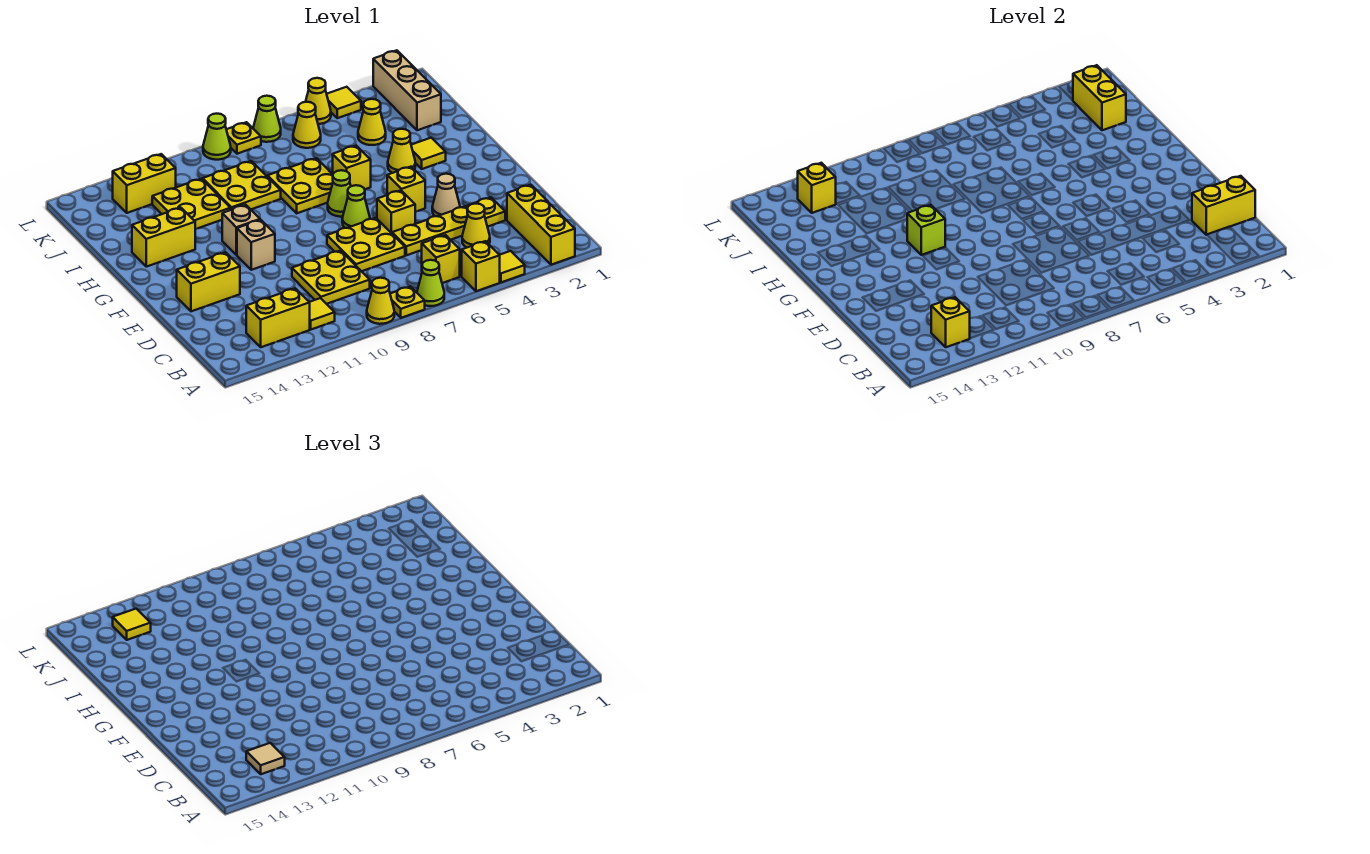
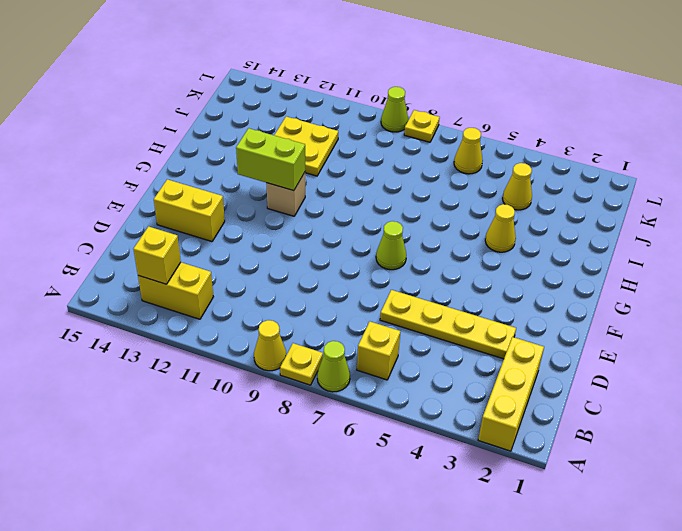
lime 1x2 brick [236,128,305,191] -> lime 1x1 brick [907,205,945,255]
none -> yellow 1x1 tile [500,251,525,282]
none -> yellow 1x1 brick [462,241,500,291]
none -> yellow 1x1 tile [309,298,335,330]
none -> yellow 1x1 cone [462,204,490,247]

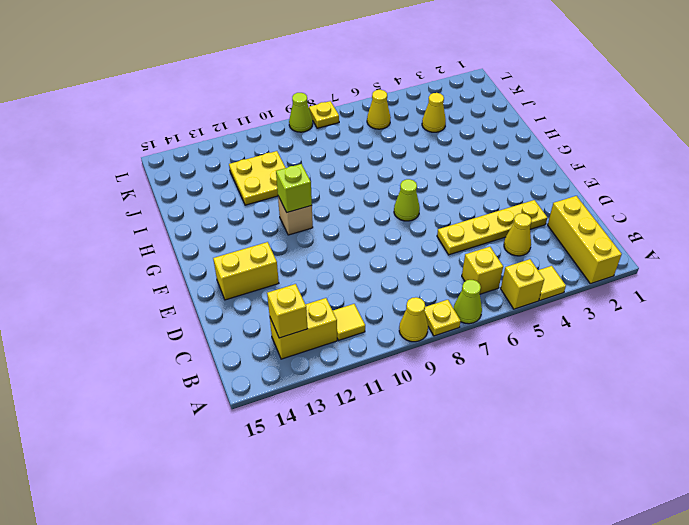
none -> yellow 2x2 plate [292,251,370,304]
none -> yellow 2x2 plate [327,218,405,271]
none -> tan 1x1 cone [432,174,460,216]
none -> yellow 1x1 brick [377,190,415,233]

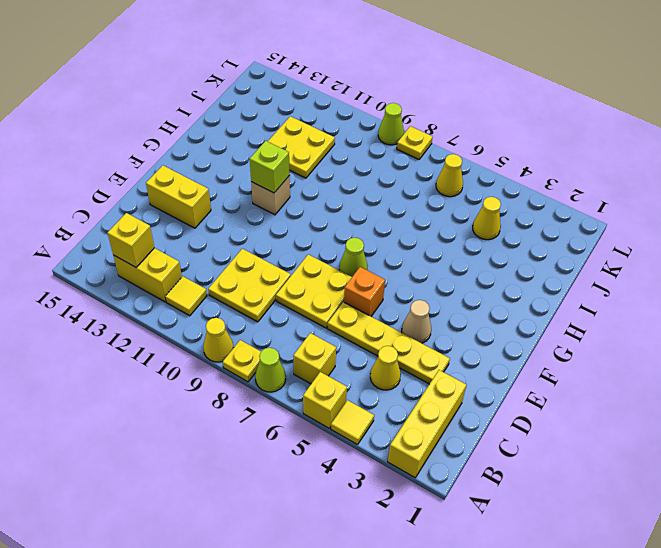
orange 1x1 brick [344,267,385,316] -> yellow 1x1 brick [377,190,415,233]
none -> yellow 1x1 brick [387,167,425,212]
none -> tan 1x1 brick [237,220,275,270]
none -> lime 1x1 cone [328,170,351,217]
none -> yellow 1x1 tile [411,138,446,169]

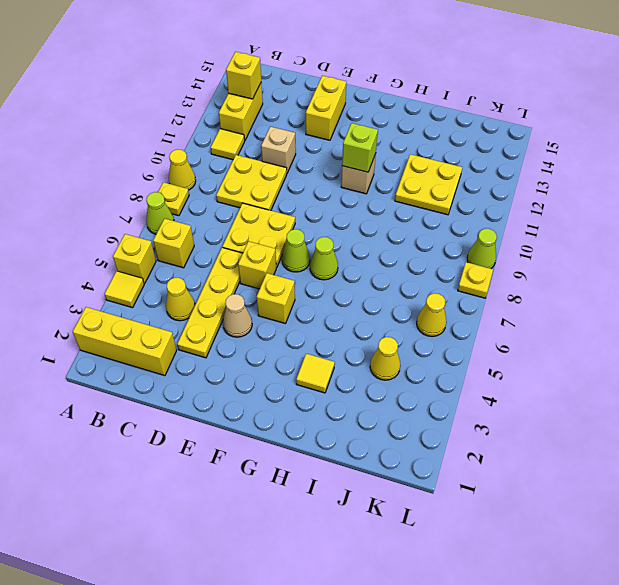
tan 1x1 brick [261,127,296,173] -> tan 1x1 brick moved to [237,220,275,270]
none -> yellow 1x1 cone [388,129,415,173]
none -> yellow 1x1 brick [333,146,371,189]
none -> yellow 2x2 plate [268,158,333,213]
none -> yellow 1x2 brick [132,208,195,267]

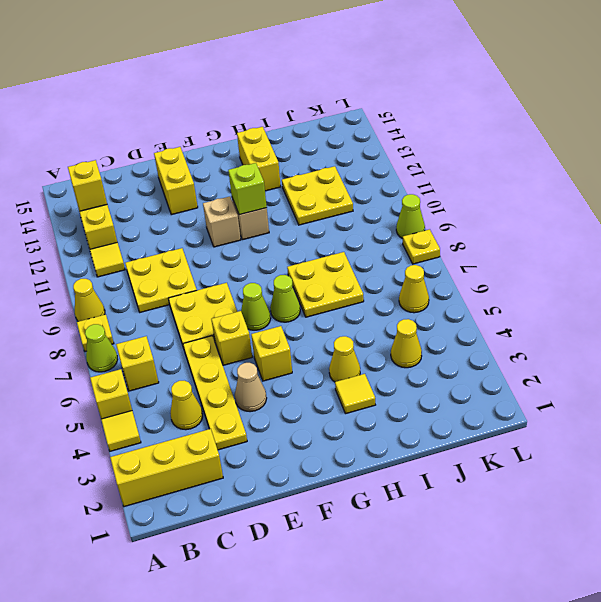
none -> yellow 1x1 brick [333,146,371,189]
none -> yellow 2x2 plate [203,161,281,210]
none -> tan 1x3 brick [373,50,441,130]
none -> yellow 1x2 brick [113,154,176,213]

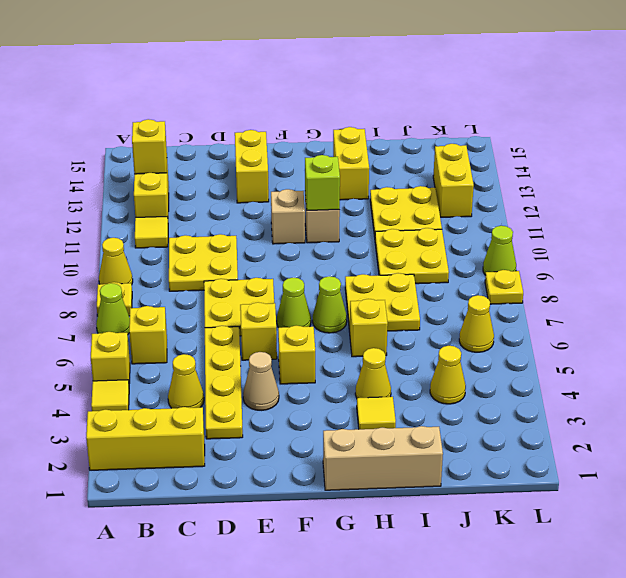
tan 1x3 brick [323,426,443,490] -> tan 1x3 brick moved to [373,50,441,130]
none -> yellow 1x1 tile [327,87,361,118]
none -> yellow 1x1 cone [306,78,331,124]
none -> lime 1x1 cone [253,96,281,142]
none -> yellow 1x2 brick [1192,176,1255,235]

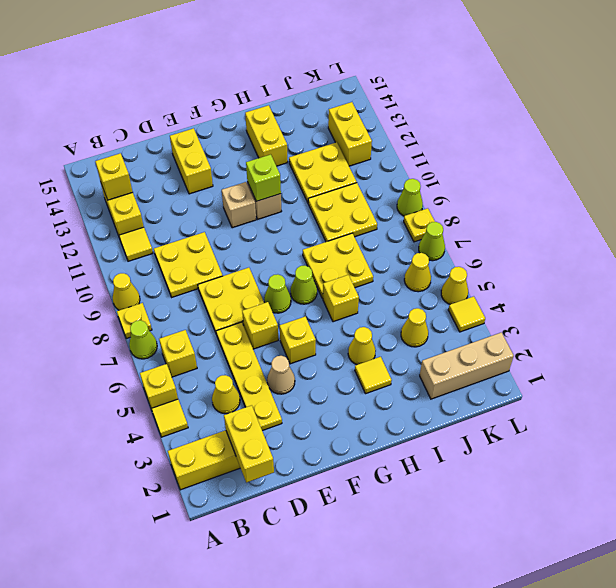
none -> yellow 1x2 brick [1073,65,1126,130]
none -> yellow 1x1 brick [798,163,836,213]
none -> tan 1x1 tile [246,743,285,774]
none -> yellow 1x1 tile [113,609,151,640]

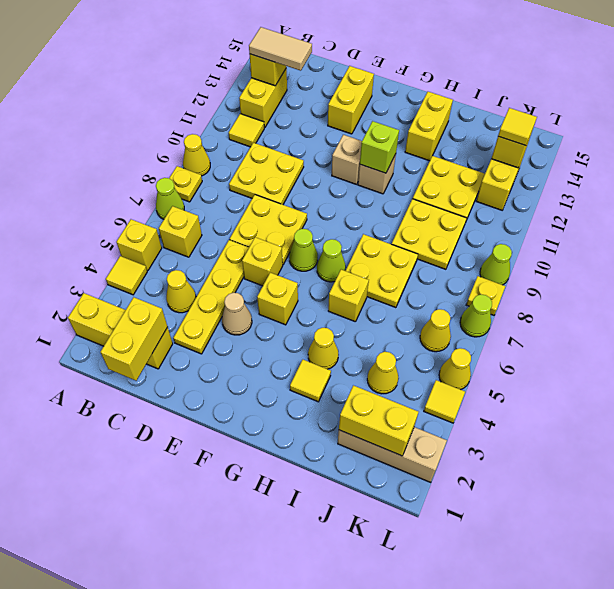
tan 1x2 tile [249,27,312,71] -> tan 1x1 tile [246,743,285,774]

